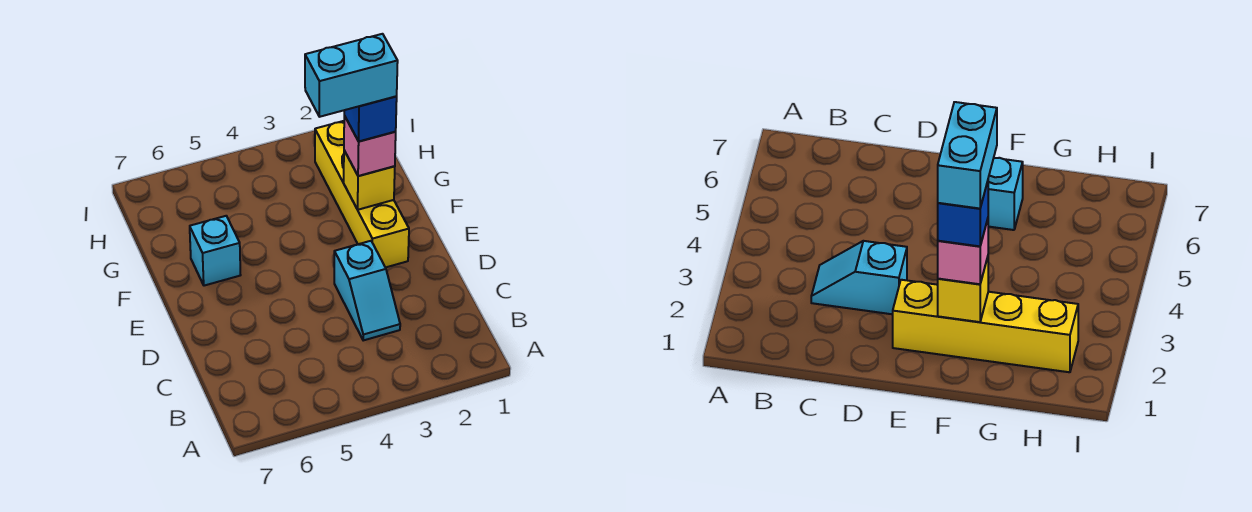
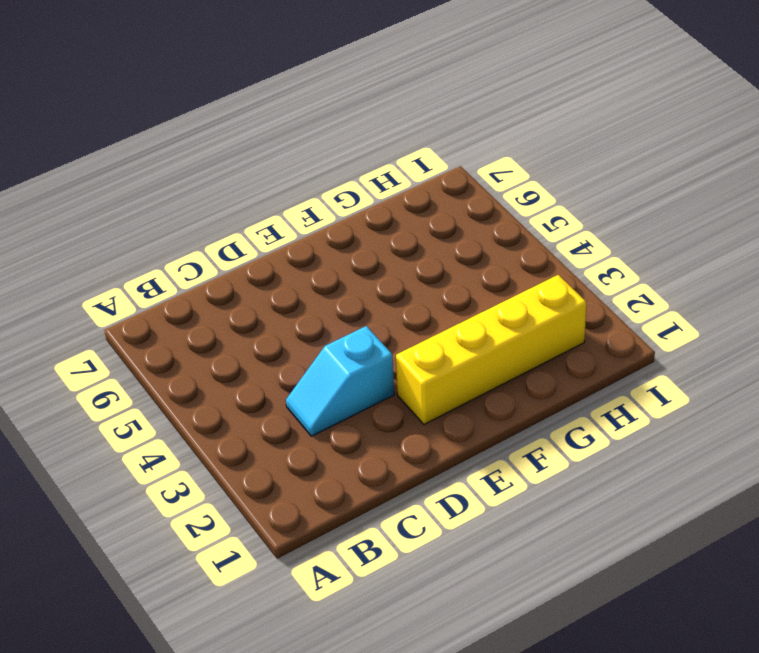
none -> cyan 1x1 brick [190,216,240,286]
none -> yellow 1x1 brick [344,151,395,210]

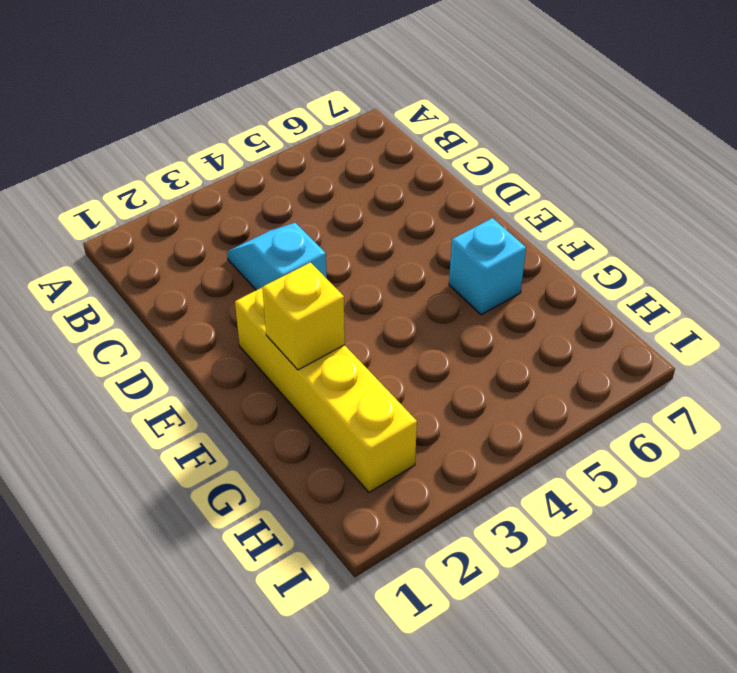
none -> pink 1x1 brick [344,116,396,176]
none -> blue 1x1 brick [344,97,397,141]

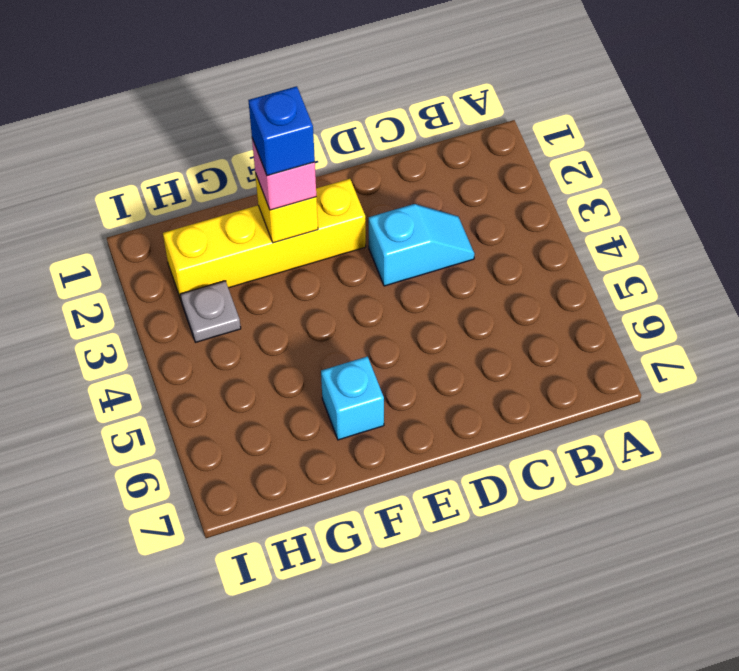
grey 1x1 plate [180,281,241,342] -> none
none -> cyan 1x2 brick [305,34,398,117]

